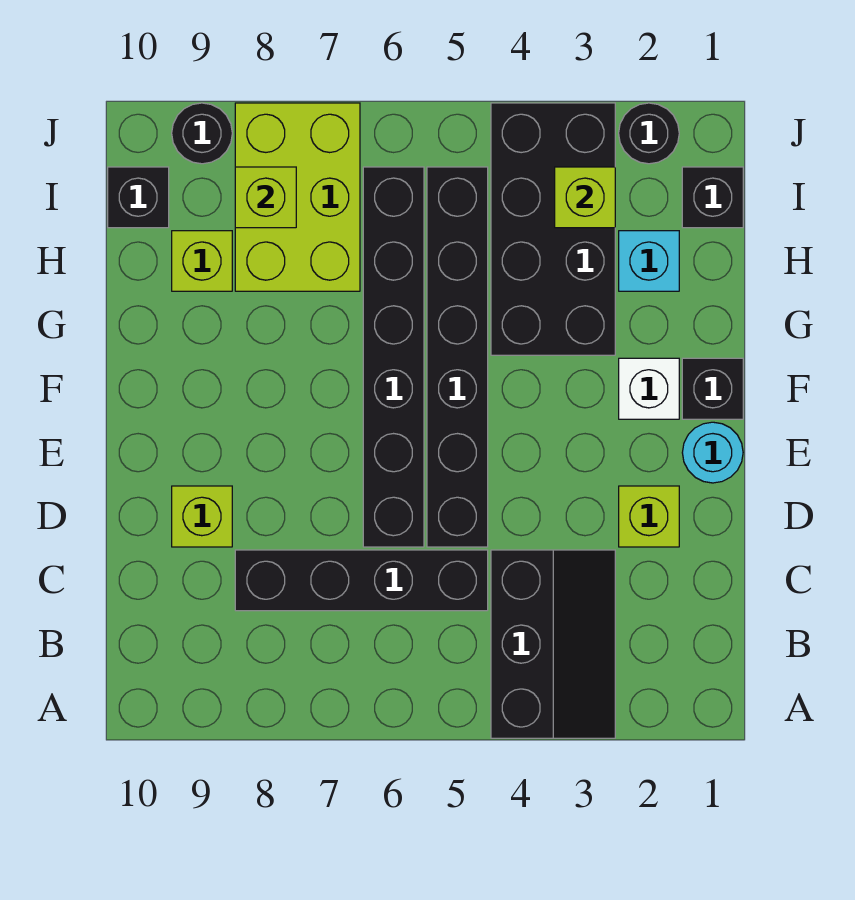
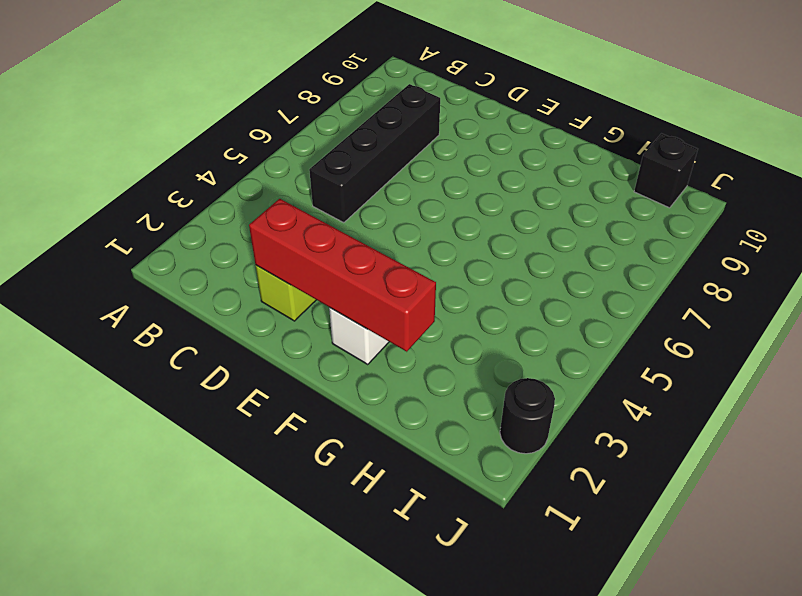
red 1x4 brick [249,199,436,352] -> none
none -> black 2x3 slope [491,550,615,738]
none -> black 1x6 brick [427,167,488,547]
none -> black 1x6 brick [363,167,424,547]

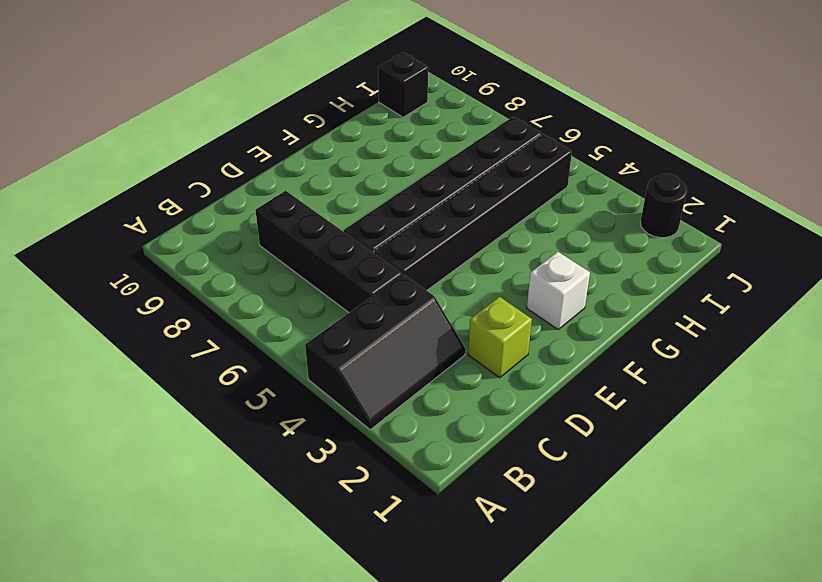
none -> lime 1x1 brick [172,486,232,547]
none -> cyan 1x1 round brick [682,422,743,483]
none -> black 1x1 brick [682,358,743,419]

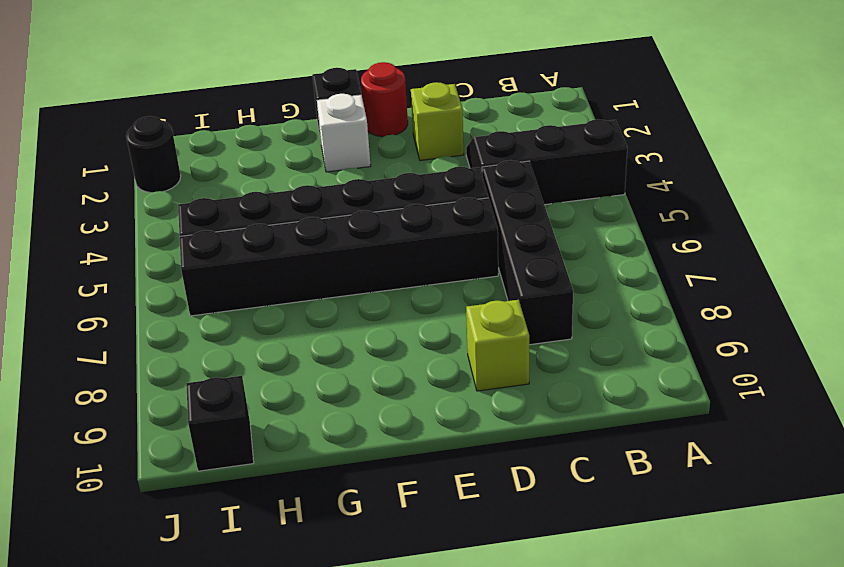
red 1x1 round brick [361,62,408,137] -> cyan 1x1 round brick [682,422,743,483]
none -> black 2x4 brick [491,103,615,355]
none -> cyan 1x1 brick [619,231,679,291]
none -> lime 2x3 brick [235,103,360,291]

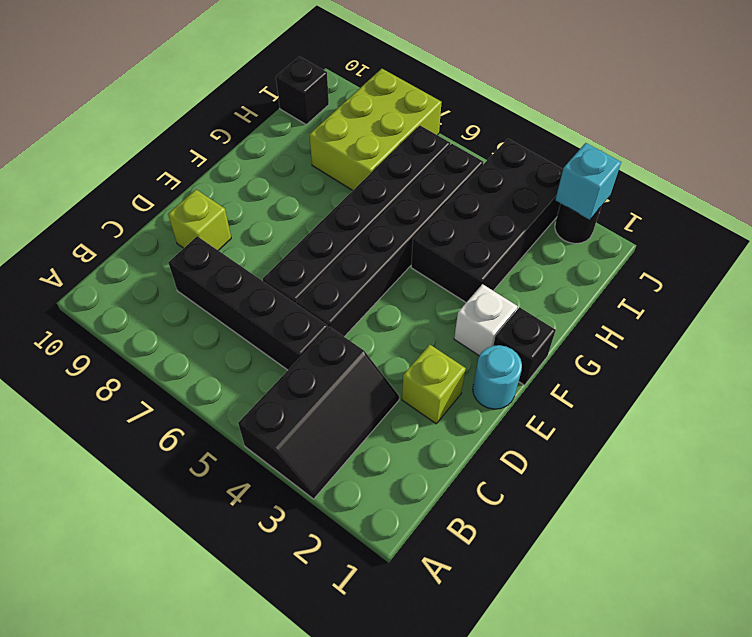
cyan 1x1 brick [556,143,621,220] -> cyan 1x1 brick moved to [619,231,679,291]
none -> lime 1x1 brick [172,231,232,291]
none -> black 1x1 brick [682,167,743,228]
none -> black 1x1 round brick [172,103,232,164]

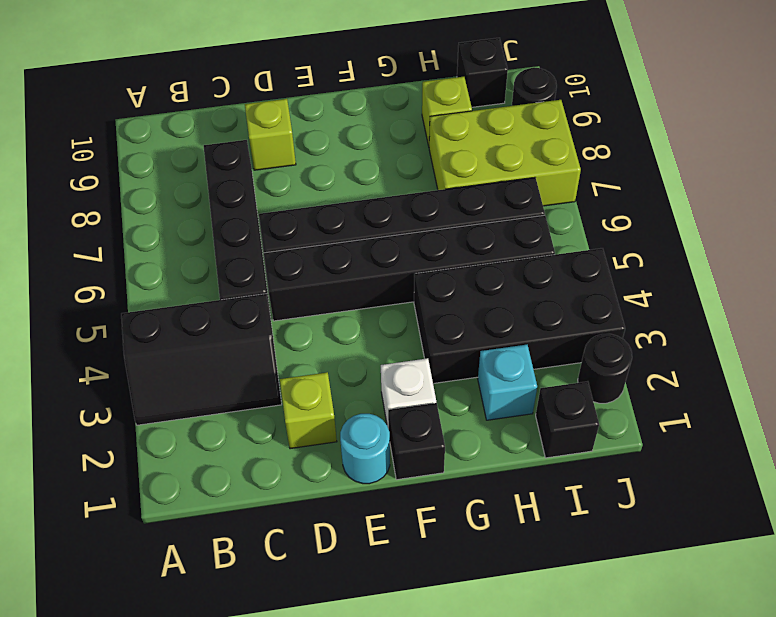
none -> lime 1x1 brick [555,167,615,228]
none -> lime 1x1 brick [235,167,296,228]

